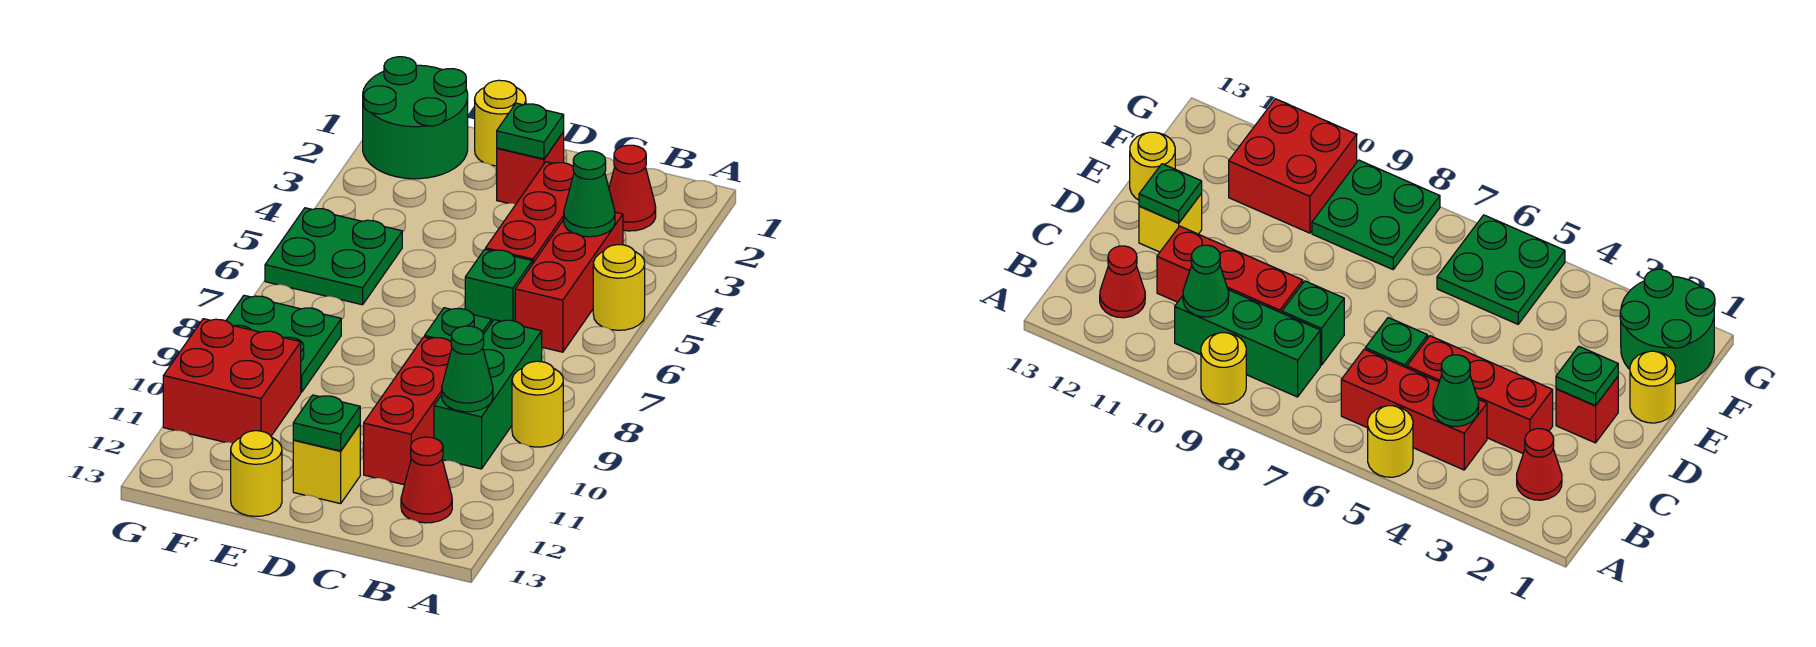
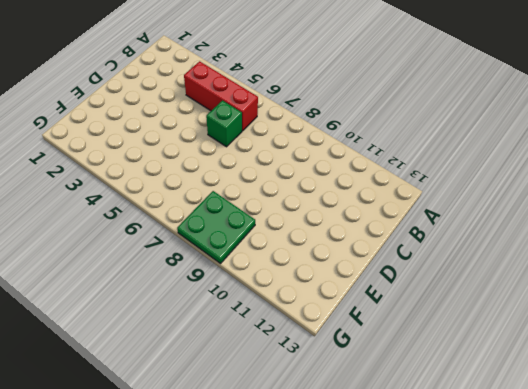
none -> yellow 1x1 round brick [593,245,645,330]
none -> yellow 1x1 round brick [512,361,563,447]
none -> red 1x1 cone [609,145,656,231]

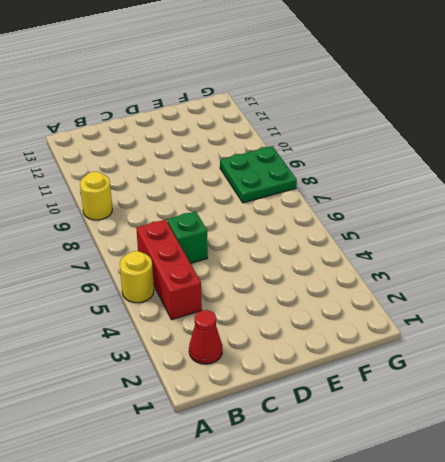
none -> green 1x3 brick [434,320,542,469]
none -> red 1x1 cone [401,437,452,523]
none -> red 1x3 brick [486,162,574,264]

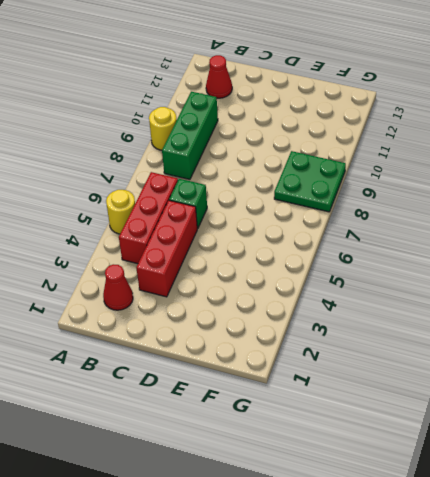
none -> green 1x1 brick [425,308,492,341]
none -> red 1x3 brick [364,337,452,485]
none -> red 1x1 brick [497,132,564,204]

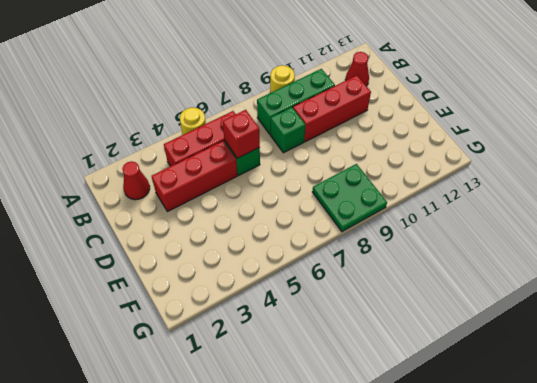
red 1x1 brick [223,110,260,158] -> red 1x1 brick moved to [497,132,564,204]
none -> yellow 1x1 brick [293,424,360,504]
none -> yellow 1x1 round brick [475,80,526,166]
none -> yellow 1x1 round brick [231,431,282,516]

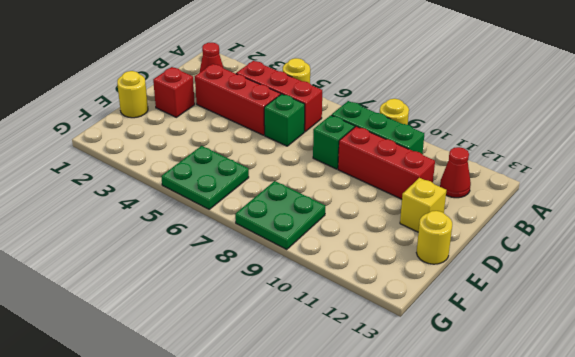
none -> green 2x2 round brick [363,57,468,179]
none -> red 2x2 brick [163,319,301,443]
none -> green 1x1 cone [564,151,615,237]

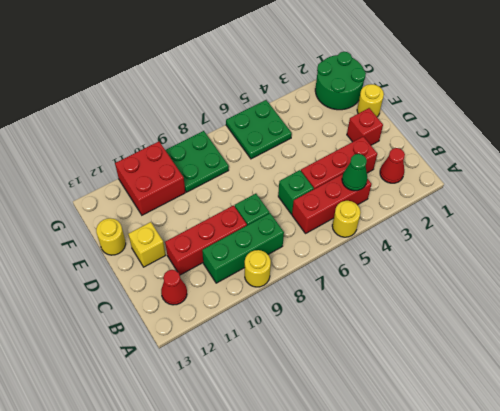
none -> green 1x1 cone [442,326,493,412]
none -> green 1x1 plate [497,103,564,159]
none -> green 1x1 plate [293,395,360,451]

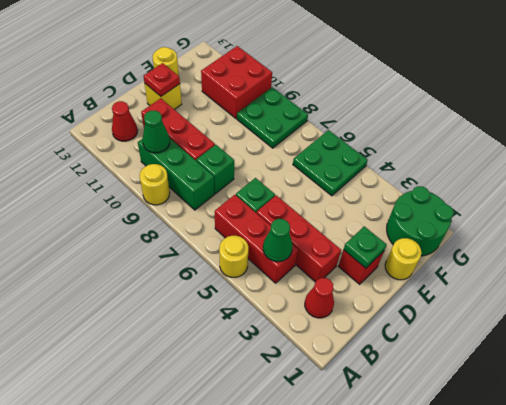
red 1x1 plate [143,63,180,96] -> green 1x1 plate [293,395,360,451]

